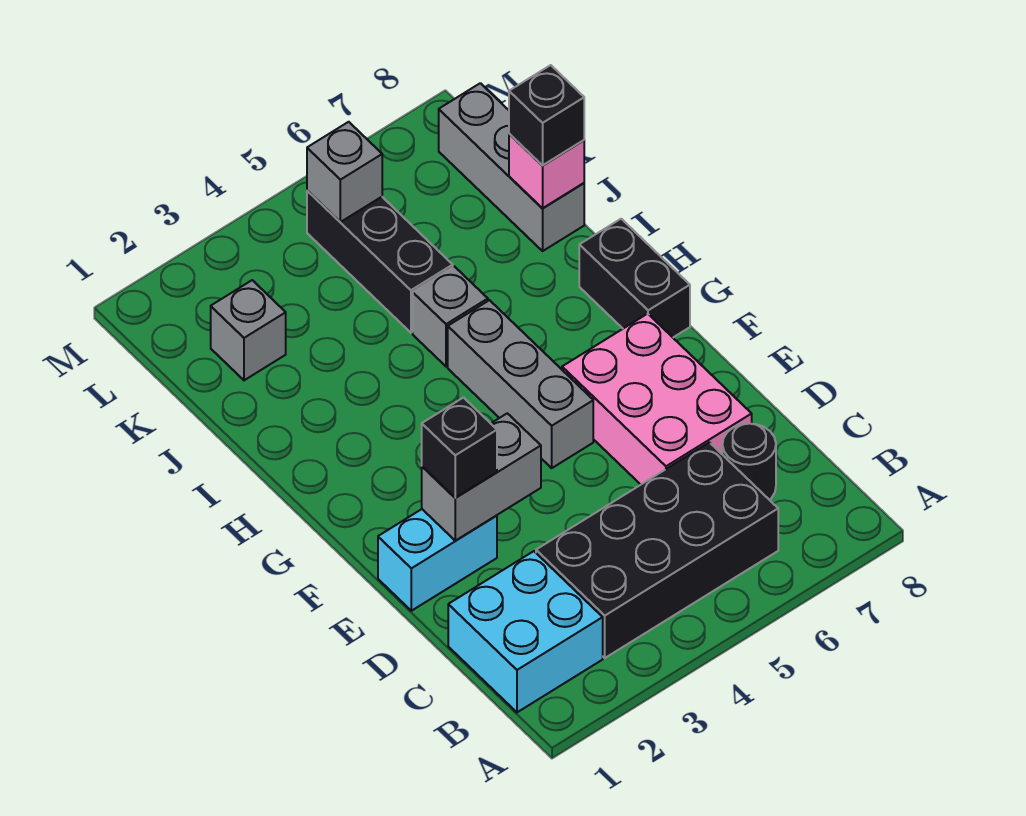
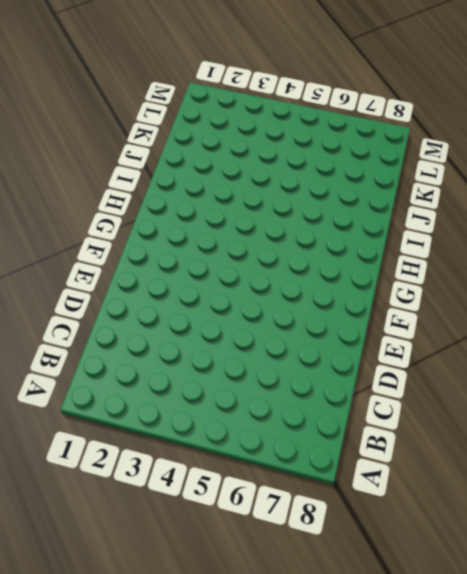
none -> cyan 2x2 brick [448,551,603,712]
none -> black 2x4 brick [536,442,778,658]
none -> black 1x1 round brick [722,424,776,500]

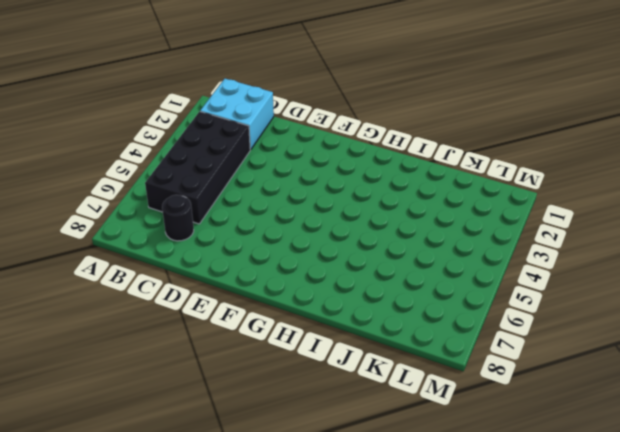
none -> pink 2x3 brick [562,314,752,484]
none -> cyan 1x2 brick [378,509,497,611]
none -> grey 1x3 brick [448,300,593,468]

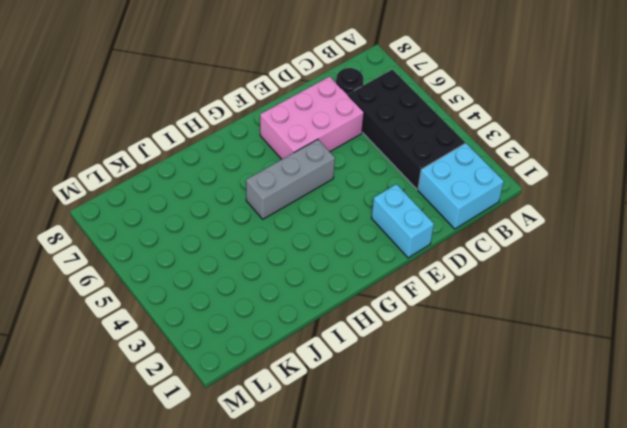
none -> black 1x2 brick [579,219,690,337]
none -> grey 1x1 brick [413,266,488,367]
none -> black 1x3 brick [307,191,453,333]

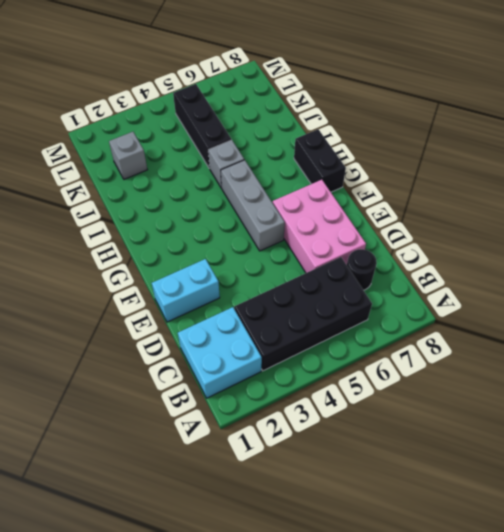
none -> grey 1x3 brick [439,83,584,251]
none -> grey 1x2 brick [422,413,541,541]
none -> pink 1x1 brick [509,134,584,208]

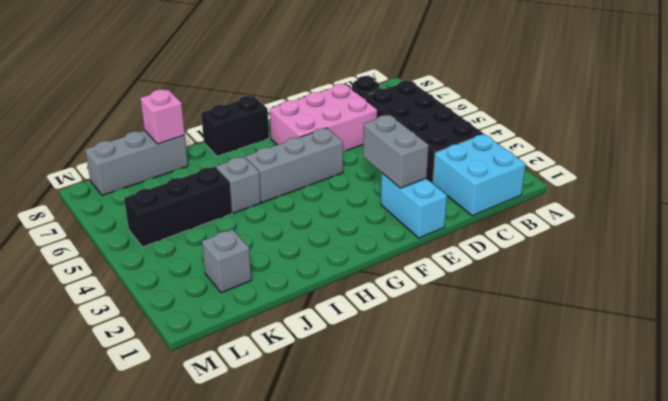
none -> grey 1x1 brick [307,122,382,222]
none -> black 1x1 brick [422,398,497,498]
none -> black 1x1 brick [509,65,584,166]

